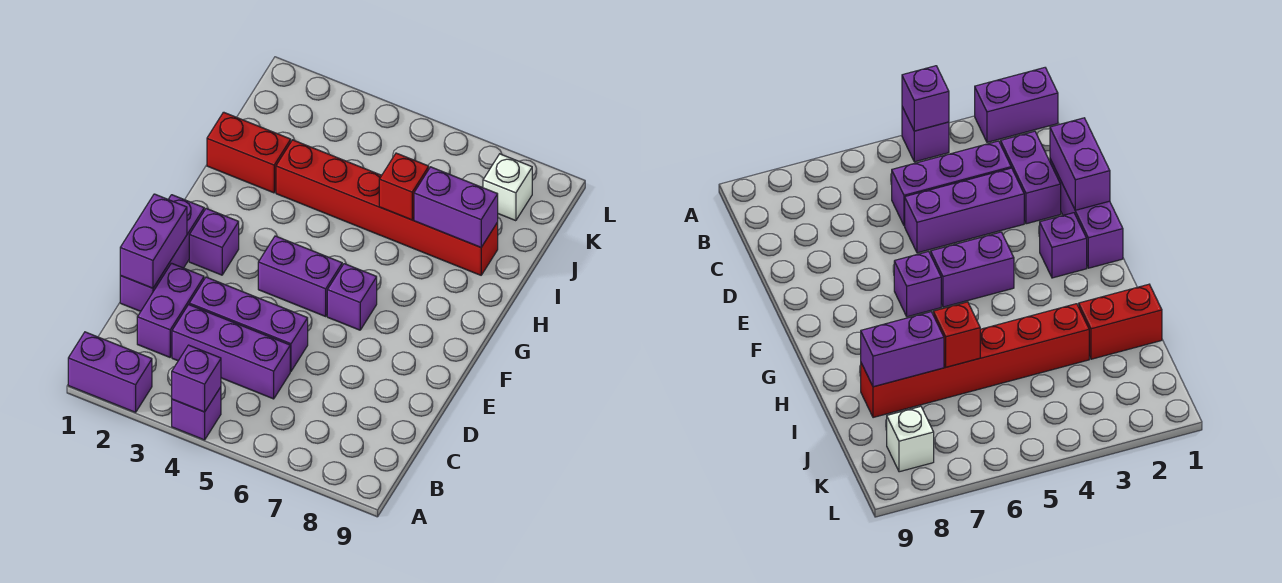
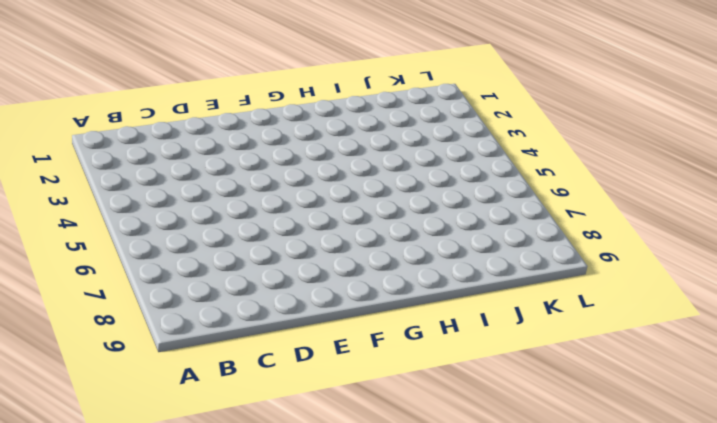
none -> purple 1x2 brick [68,332,152,412]
none -> purple 1x1 brick [172,387,221,440]
none -> purple 1x2 brick [137,263,204,357]

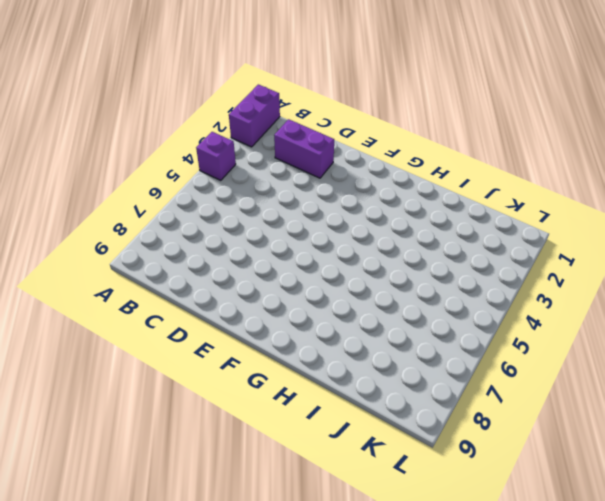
none -> purple 1x3 brick [172,305,290,399]
none -> purple 1x3 brick [120,195,204,311]
none -> purple 1x3 brick [189,277,308,371]

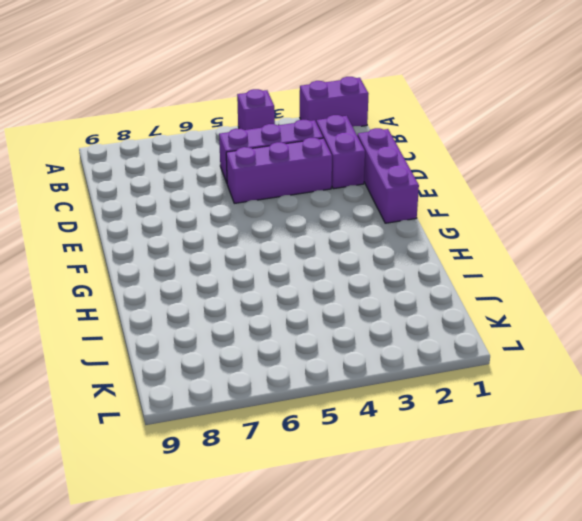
none -> purple 1x1 brick [189,209,239,275]
none -> purple 1x2 brick [258,236,342,316]
none -> purple 1x1 brick [327,264,377,330]

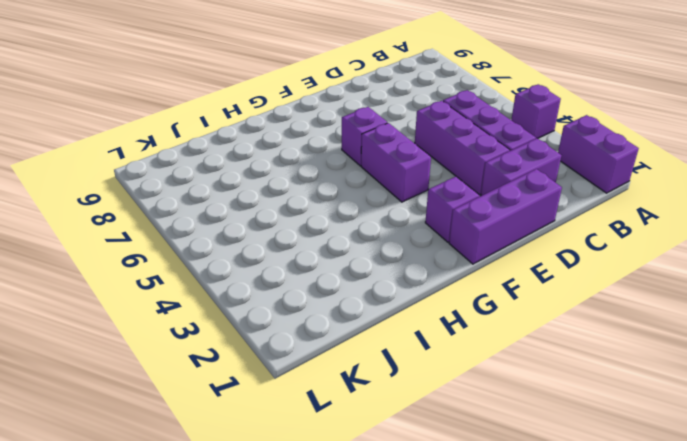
none -> red 1x2 brick [207,112,291,193]
none -> red 1x6 brick [276,140,498,275]
none -> white 1x1 brick [483,154,532,221]

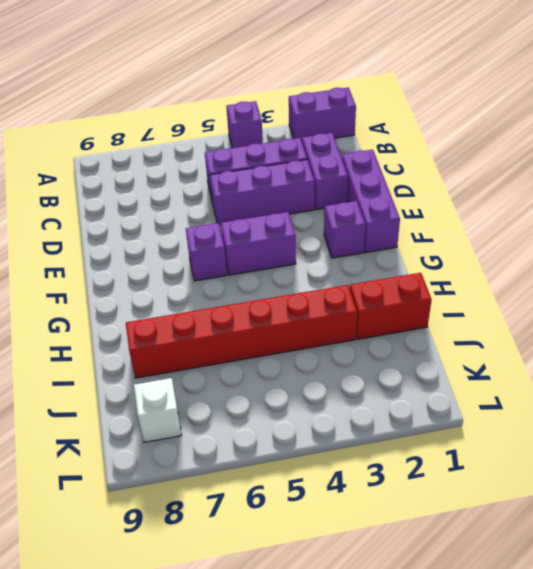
none -> purple 1x1 brick [172,345,221,412]
none -> purple 1x2 brick [120,194,187,288]
none -> red 1x1 brick [379,153,429,220]

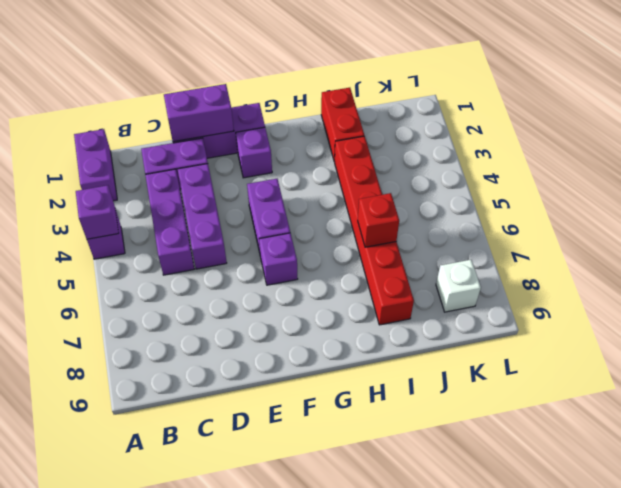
none -> purple 1x2 brick [414,167,498,247]

